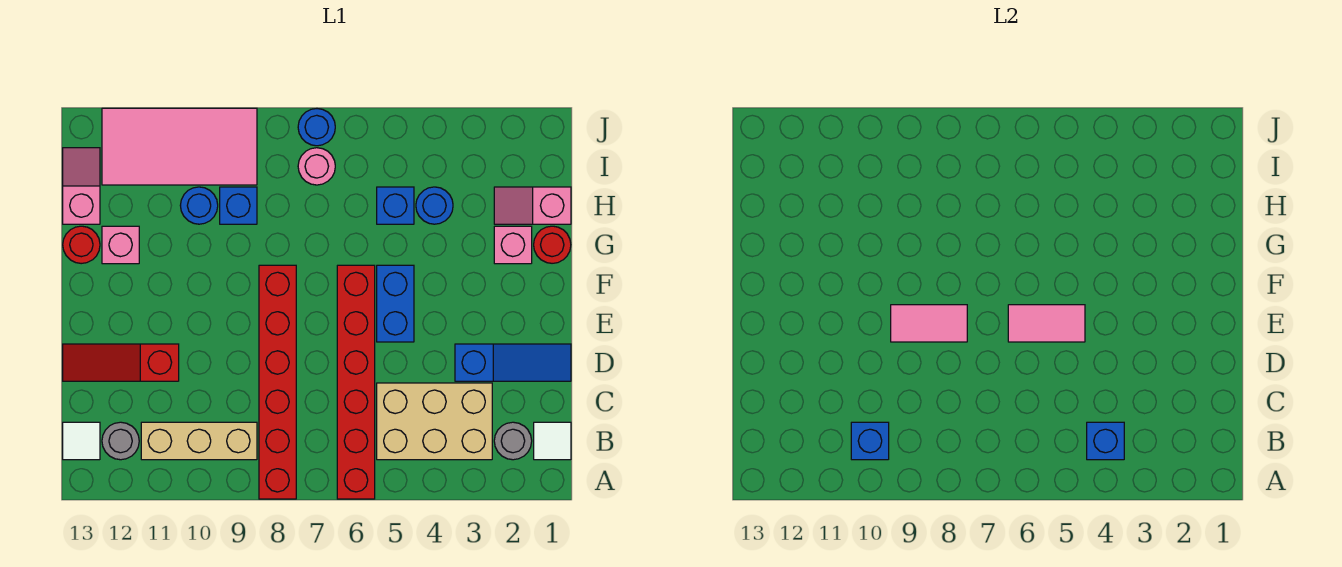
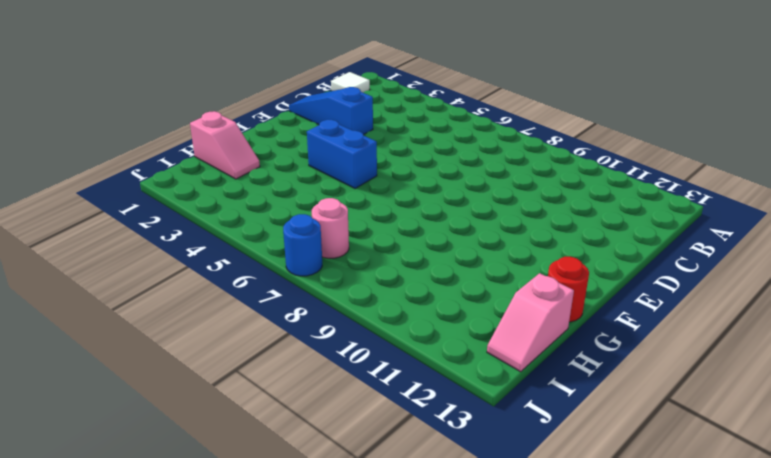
blue 1x2 brick [307,120,377,189] -> blue 1x2 brick turned to [377,265,414,342]
none -> red 1x6 brick [337,265,375,499]
none -> red 1x6 brick [259,265,296,499]
none -> grey 1x1 round brick [494,422,532,460]

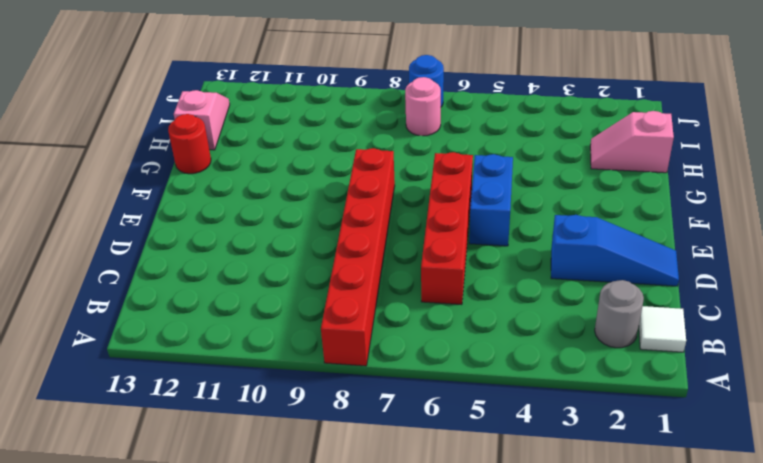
red 1x4 brick [421,152,473,305] -> red 1x6 brick [337,265,375,499]
none -> tan 2x3 brick [377,383,492,460]
none -> tan 1x3 brick [141,422,257,460]
none -> grey 1x1 round brick [102,422,139,460]

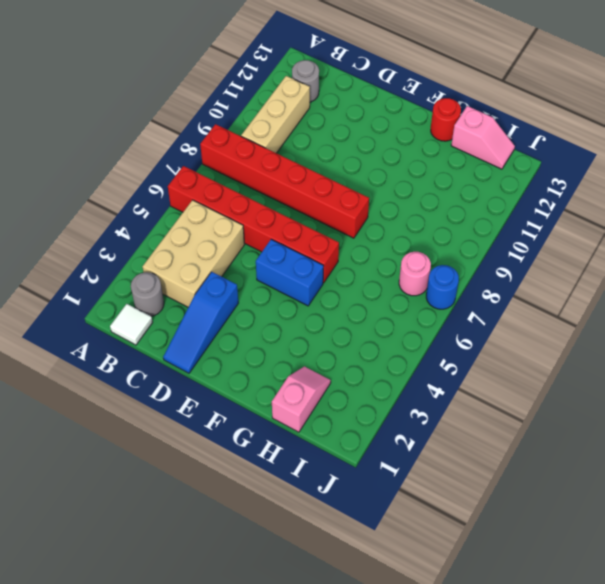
none -> white 1x1 tile [63,422,100,460]
none -> red 1x3 slope [63,344,179,381]
none -> red 1x1 round brick [534,226,571,263]

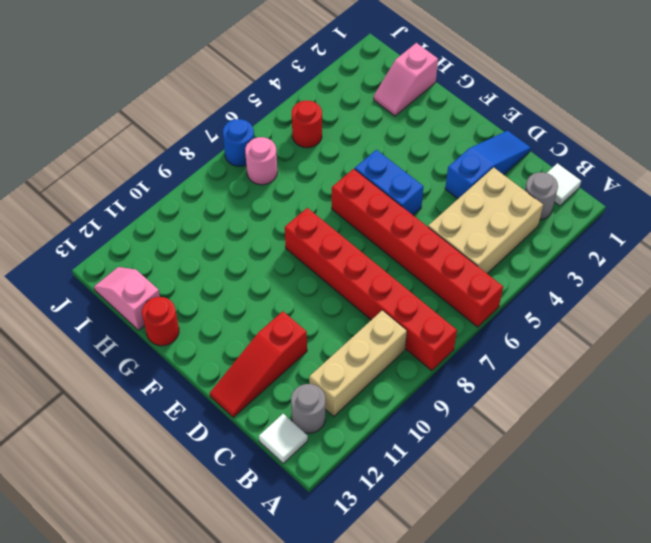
red 1x1 round brick [292,101,322,148] -> red 1x1 round brick moved to [534,226,571,263]
none -> pink 1x1 brick [494,226,532,264]
none -> pink 1x1 brick [102,226,139,264]
none -> blue 1x1 round brick [416,187,453,224]

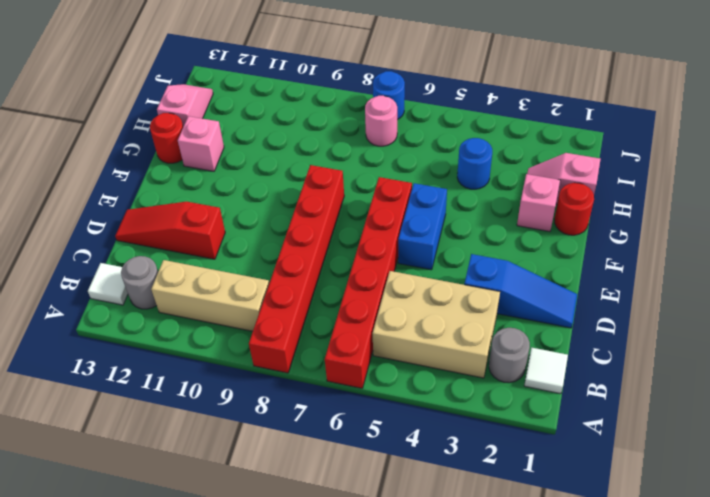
none -> blue 1x1 brick [377,187,414,224]
none -> blue 1x1 brick [220,187,257,224]
none -> blue 1x1 round brick [180,187,218,224]

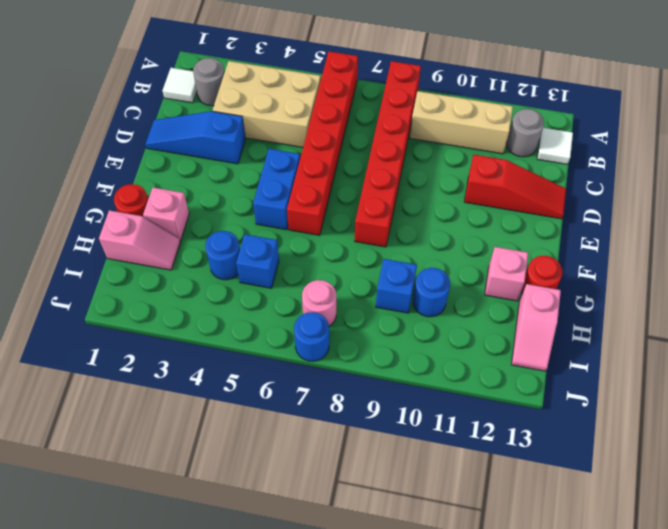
none -> pink 2x4 tile [102,108,257,185]
none -> blue 1x1 brick [1087,422,1124,460]
none -> blue 1x1 brick [851,422,889,460]

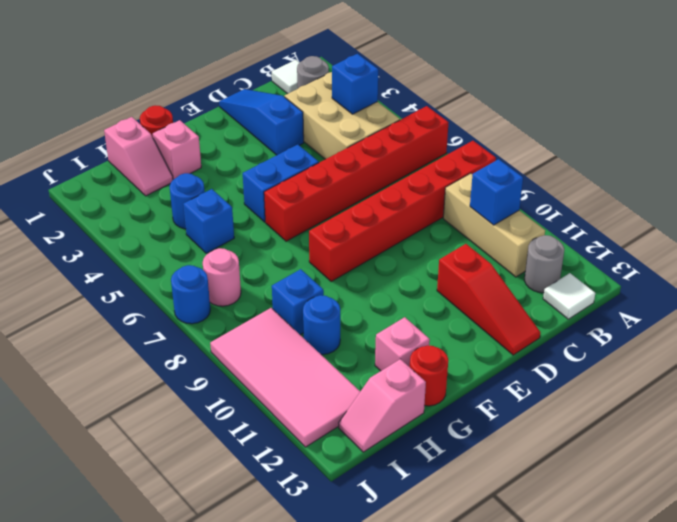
none -> pink 1x2 tile [1008,305,1085,342]
none -> pink 1x2 tile [891,305,967,342]

